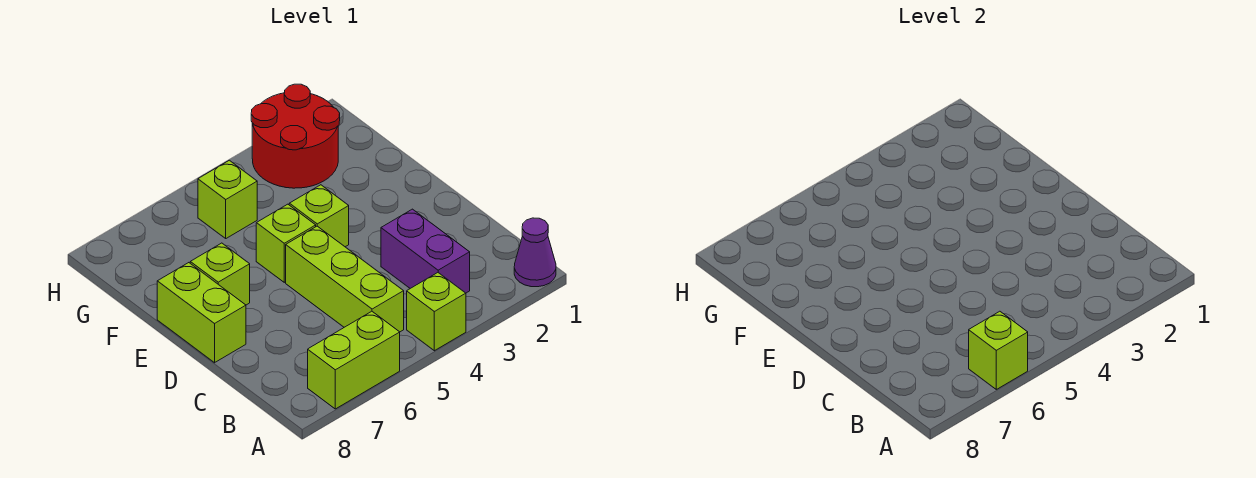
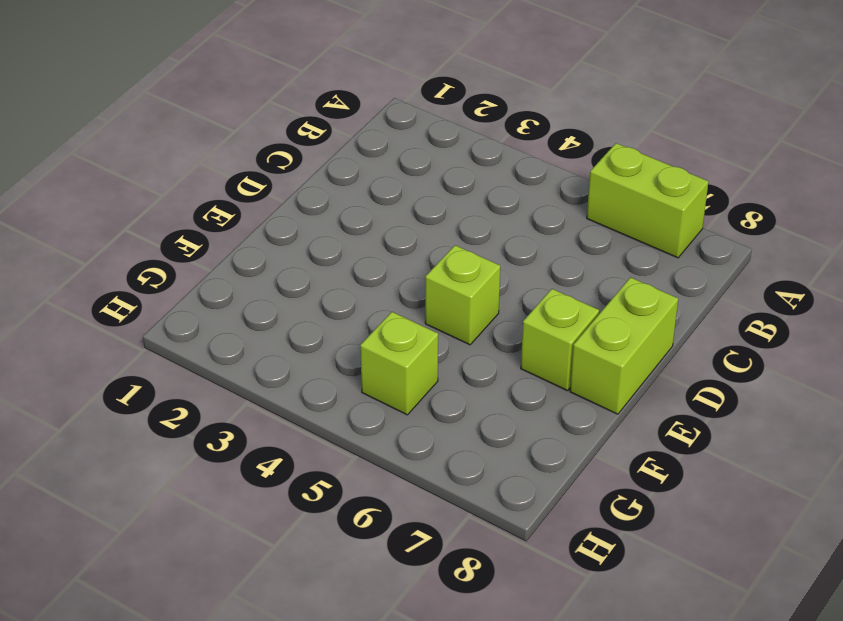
none -> purple 1x1 cone [514,218,556,287]
none -> lime 1x1 brick [407,273,466,351]
none -> purple 1x2 brick [381,209,470,293]

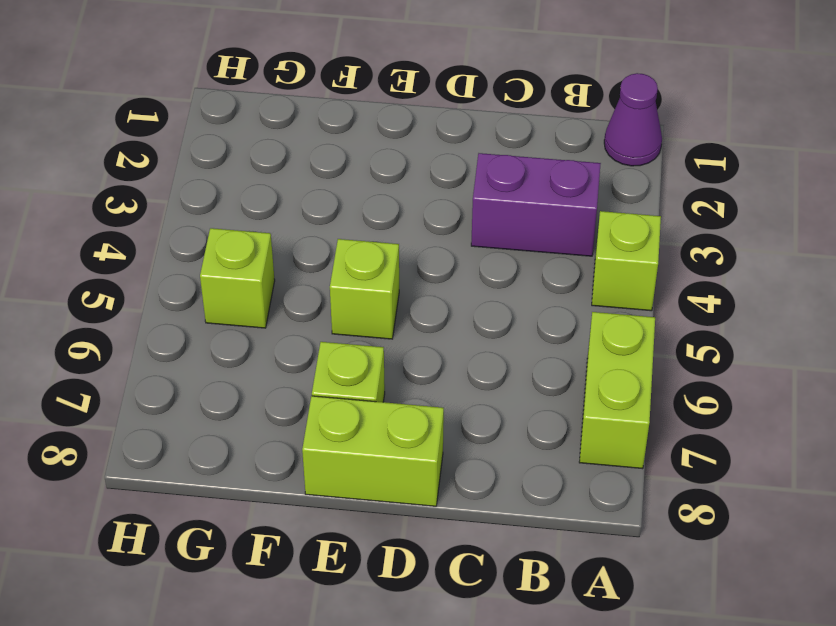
none -> lime 1x3 brick [286,226,404,332]
none -> lime 1x1 brick [289,185,349,247]
none -> red 2x2 round brick [251,84,340,188]

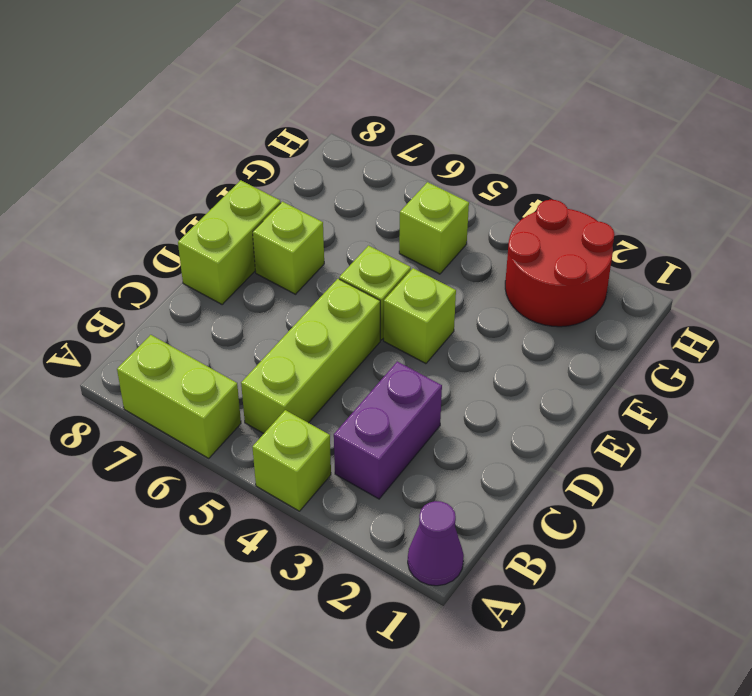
none -> lime 1x1 brick [969,311,1028,389]

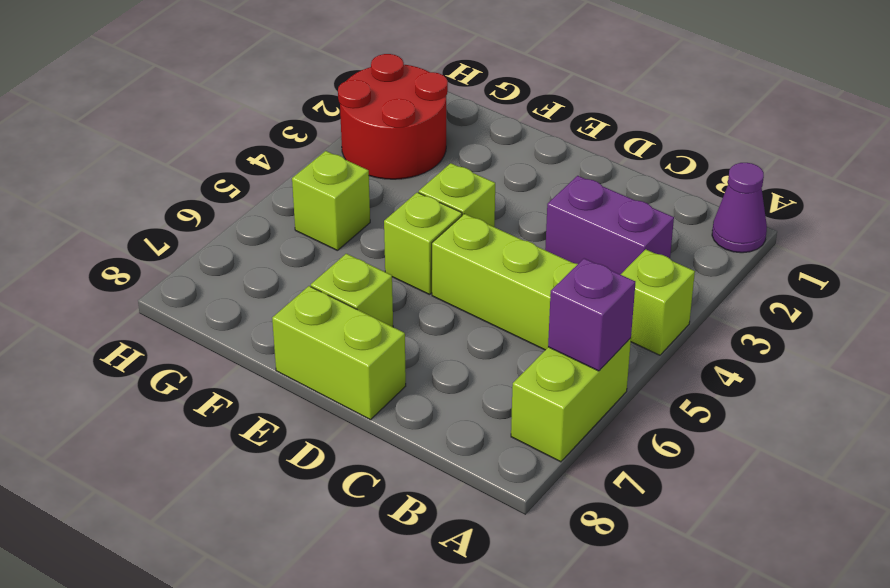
purple 1x1 brick [548,258,635,371] -> lime 1x1 brick [969,311,1028,389]

